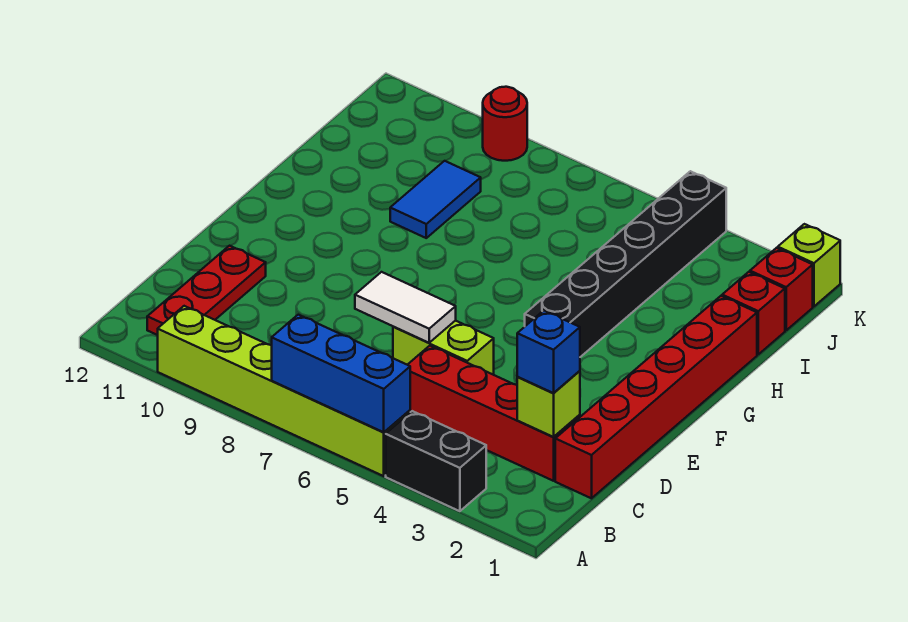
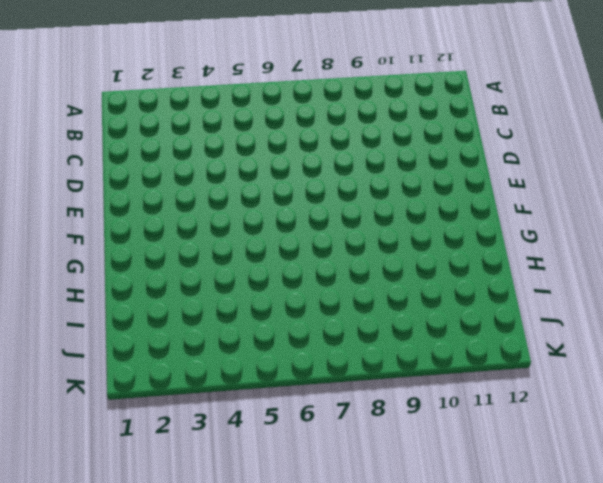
none -> black 1x2 brick [386,411,486,511]
none -> lime 1x6 brick [158,306,410,476]
none -> red 1x3 plate [147,246,266,335]

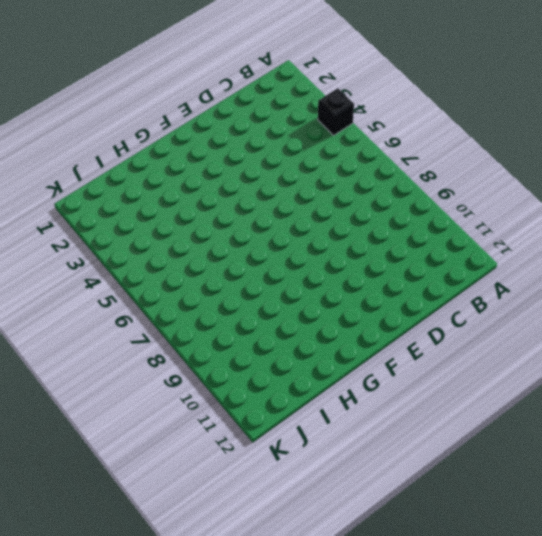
black 1x1 brick [318,88,354,135] -> black 1x2 brick [386,411,486,511]
none -> lime 1x6 brick [158,306,410,476]
none -> red 1x3 plate [147,246,266,335]
none -> red 1x6 brick [555,296,757,498]

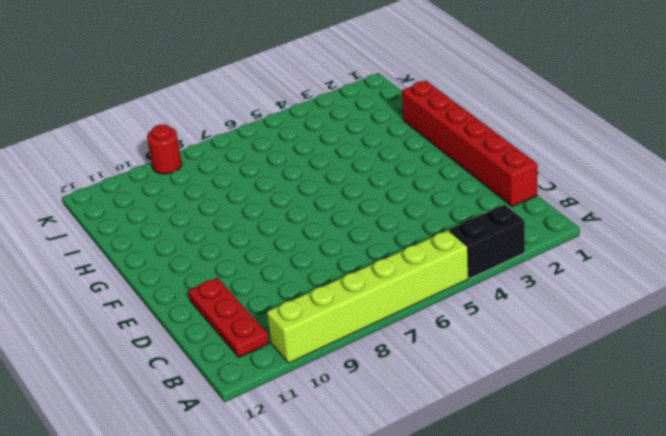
none -> red 1x4 brick [408,346,580,481]
none -> lime 1x2 brick [393,321,494,375]
none -> black 1x6 brick [525,171,726,357]

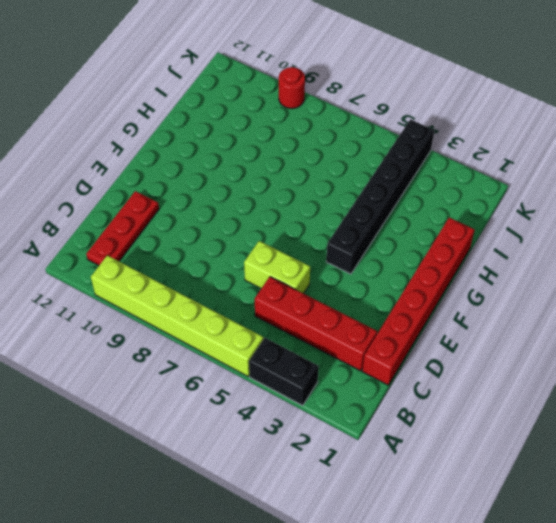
none -> blue 1x2 tile [390,161,481,238]
none -> red 1x1 brick [722,272,785,354]
none -> red 1x1 brick [750,248,813,330]

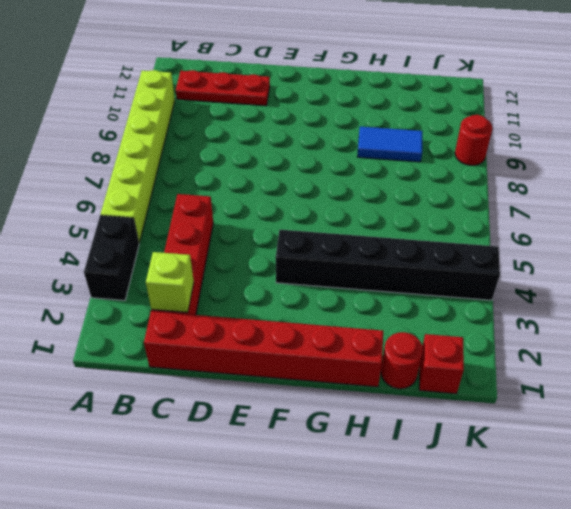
red 1x1 round brick [381,332,423,389] -> red 1x1 brick [722,272,785,354]
none -> lime 1x2 brick [393,321,494,375]
none -> lime 1x1 brick [778,224,840,307]
none -> blue 1x3 brick [272,315,410,432]

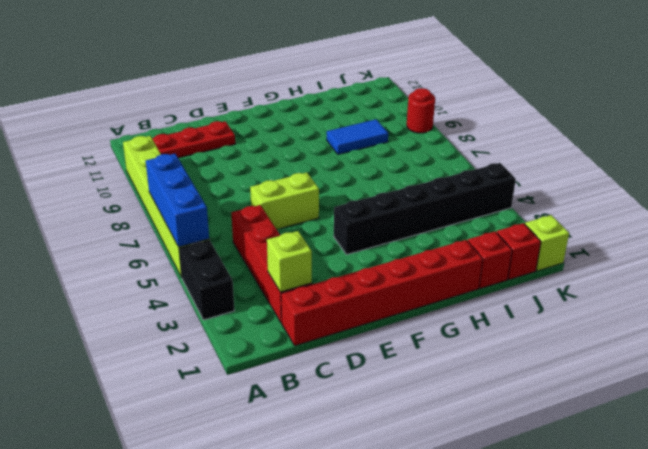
lime 1x2 brick [250,172,319,229] -> lime 1x2 brick turned to [393,321,494,375]
none -> white 1x2 tile [355,272,456,343]
none -> blue 1x1 brick [517,311,580,393]

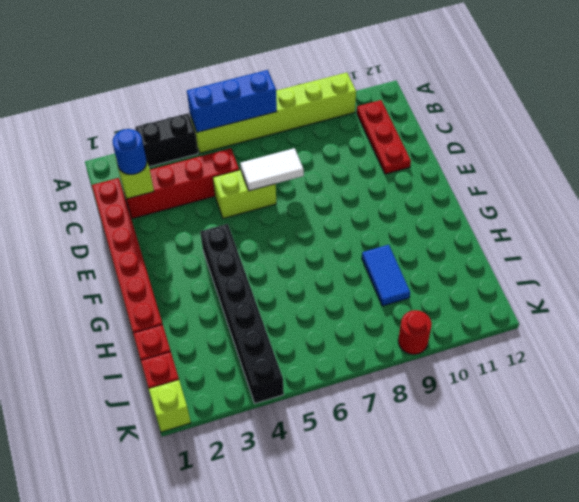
blue 1x1 round brick [112,129,147,174] -> blue 1x1 brick [517,311,580,393]

